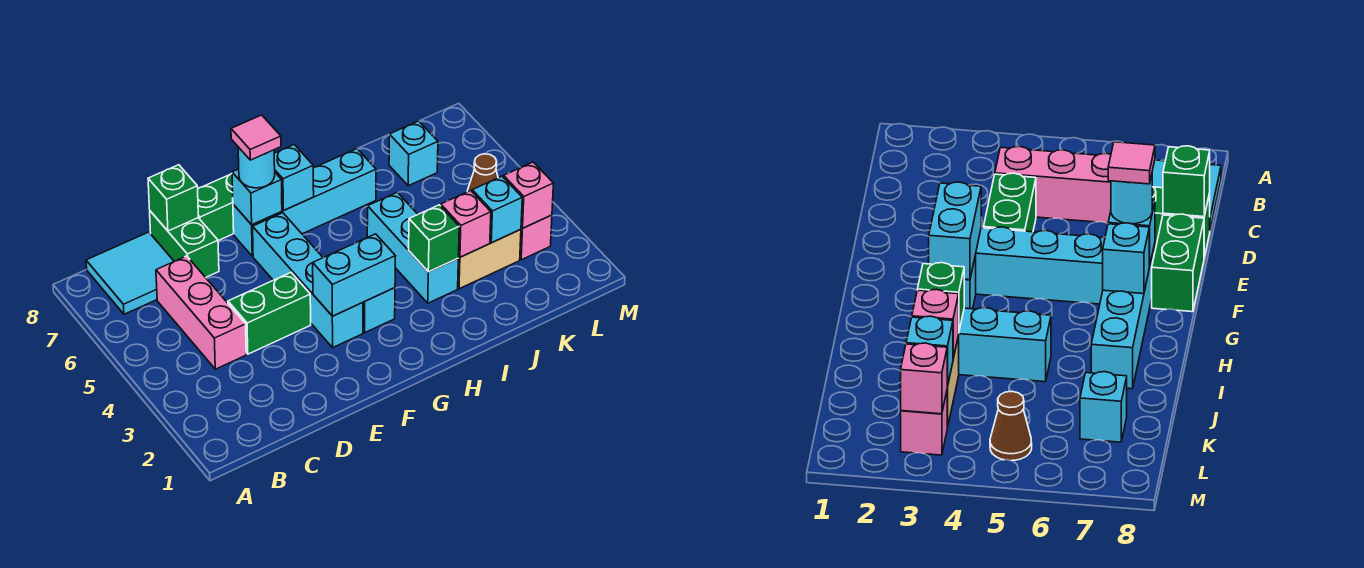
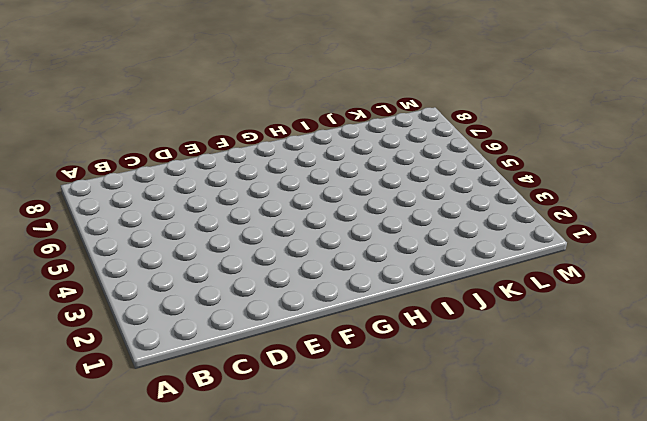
none -> cyan 2x2 tile [86,232,174,314]
none -> pink 1x3 brick [156,256,246,369]
none -> green 1x2 brick [228,273,311,354]

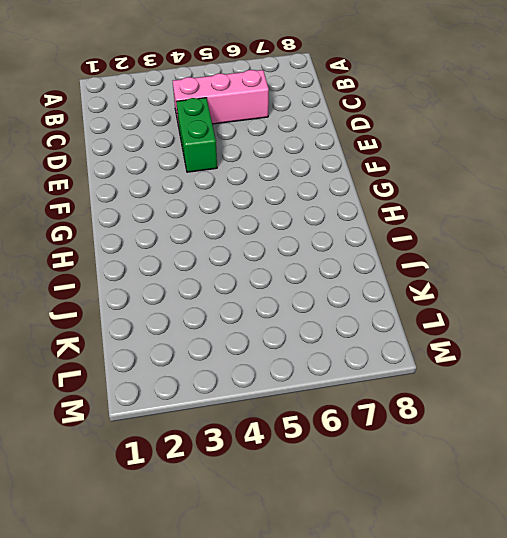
none -> cyan 2x2 tile [86,232,174,314]
none -> green 1x2 brick [150,211,219,277]
none -> green 1x2 brick [198,174,234,241]

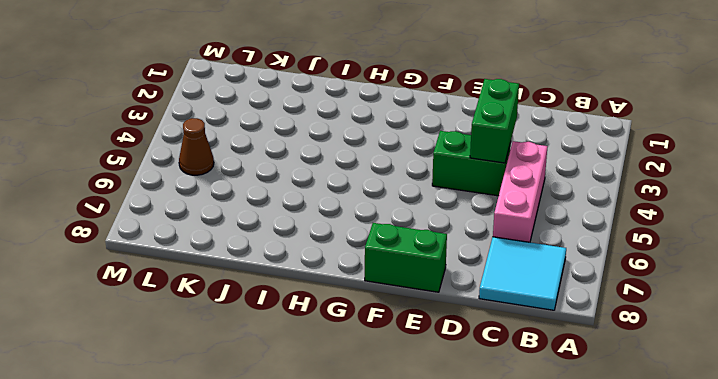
green 1x2 brick [470,79,519,163] -> green 1x2 brick moved to [150,211,219,277]
none -> cyan 1x4 brick [253,213,363,347]
none -> cyan 1x4 brick [233,149,376,256]
none -> cyan 1x1 brick [363,288,395,333]

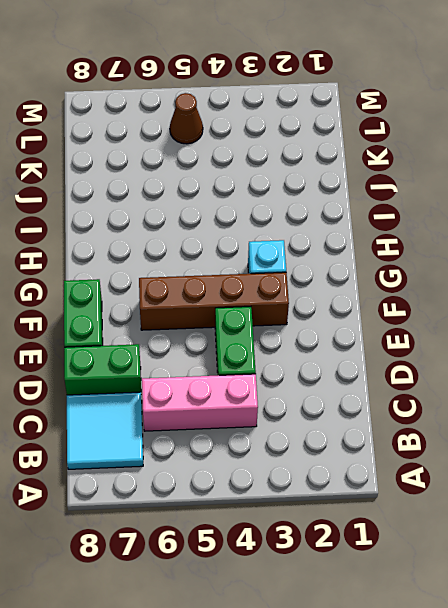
brown 1x4 brick [139,272,289,330] -> cyan 1x4 brick [253,213,363,347]
none -> cyan 1x4 brick [233,149,376,256]
none -> cyan 1x3 brick [367,192,458,303]
none -> tan 1x2 brick [458,230,521,289]

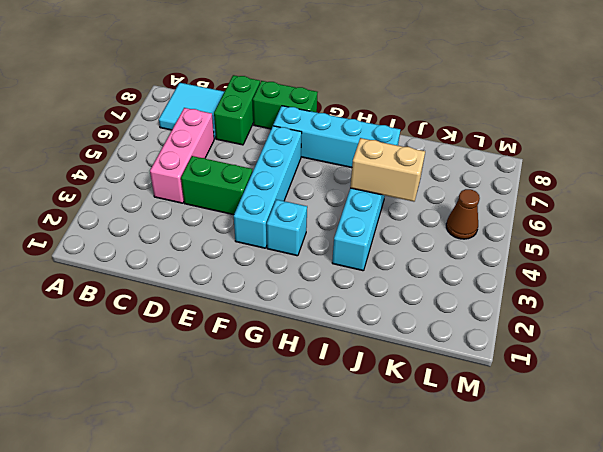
tan 1x2 brick [350,138,425,202] -> tan 1x2 brick moved to [458,230,521,289]
none -> cyan 1x1 brick [389,121,438,186]
none -> pink 1x1 brick [520,215,552,260]
none -> green 1x1 brick [148,165,198,231]

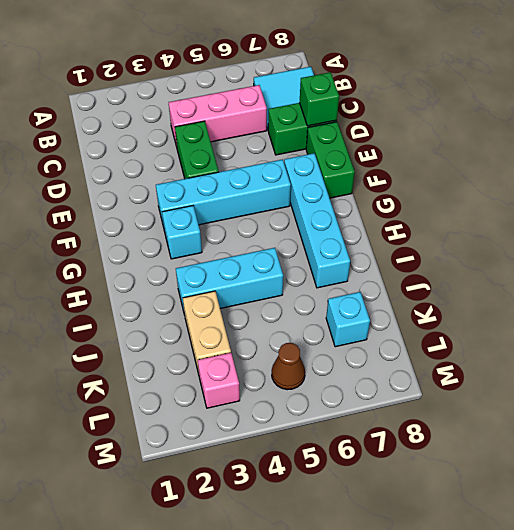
none -> cyan 1x2 brick [313,234,396,316]
none -> cyan 1x1 brick [232,169,282,225]
none -> cyan 1x1 brick [274,145,314,210]

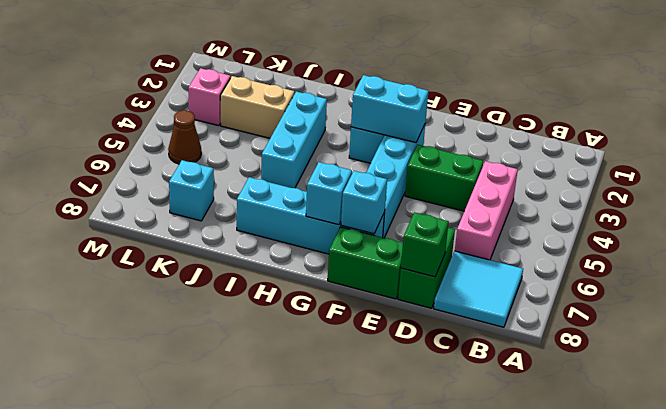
none -> green 1x1 brick [409,205,459,272]
none -> pink 1x1 brick [441,191,491,257]
none -> cyan 1x1 brick [472,176,522,243]

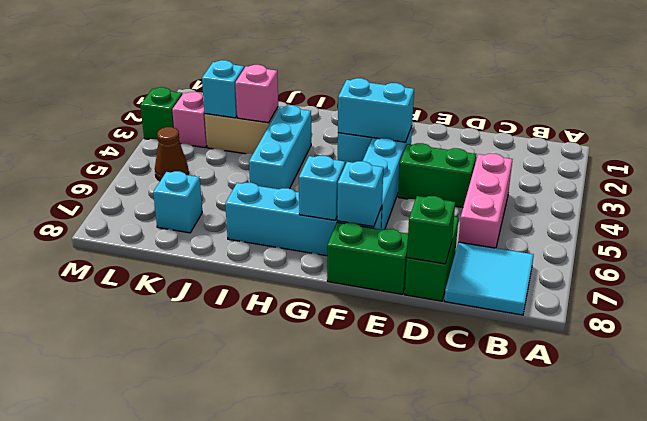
green 1x1 brick [140,87,182,140] -> green 1x1 brick moved to [409,205,459,272]
none -> pink 1x1 brick [504,162,554,228]
none -> cyan 1x1 round brick [238,147,275,188]
none -> pink 1x1 tile [231,115,281,160]

